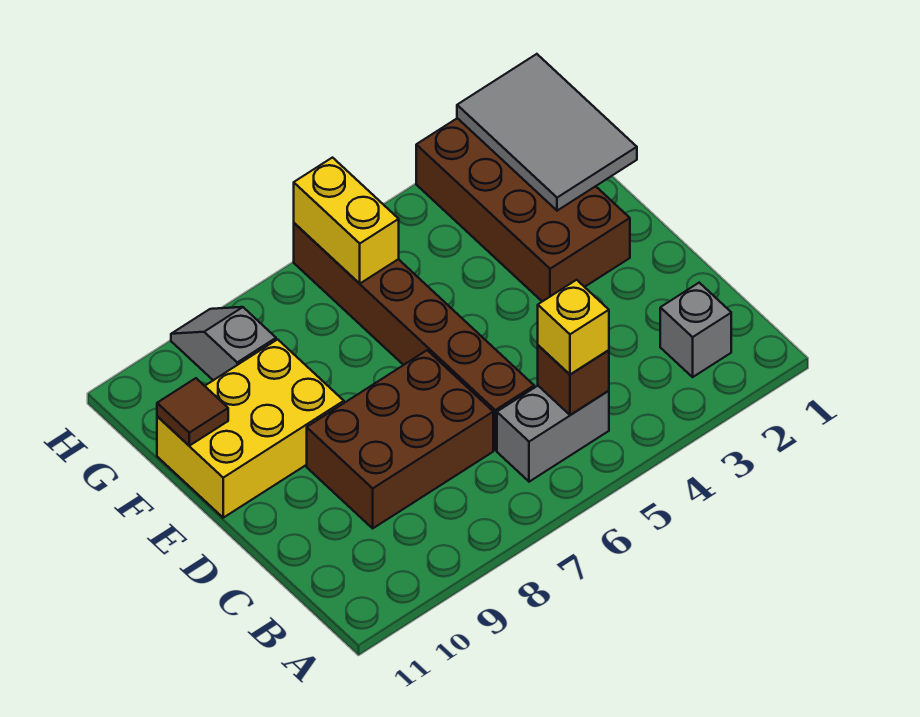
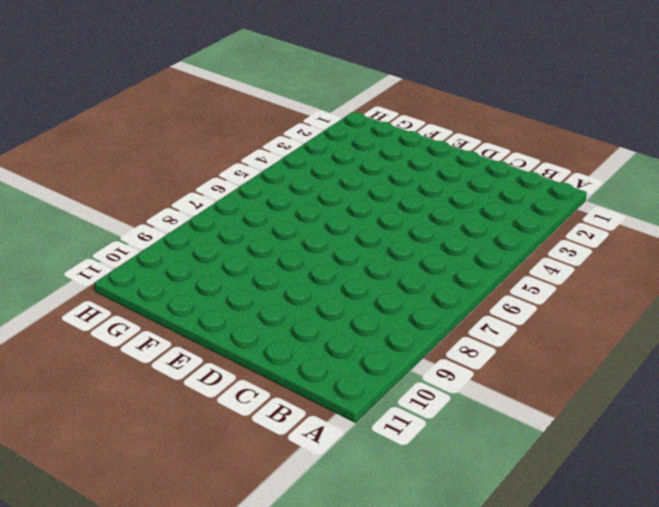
none -> grey 1x1 brick [660,283,731,377]
none -> grey 1x2 brick [497,386,609,482]
none -> brown 1x6 brick [294,223,534,450]

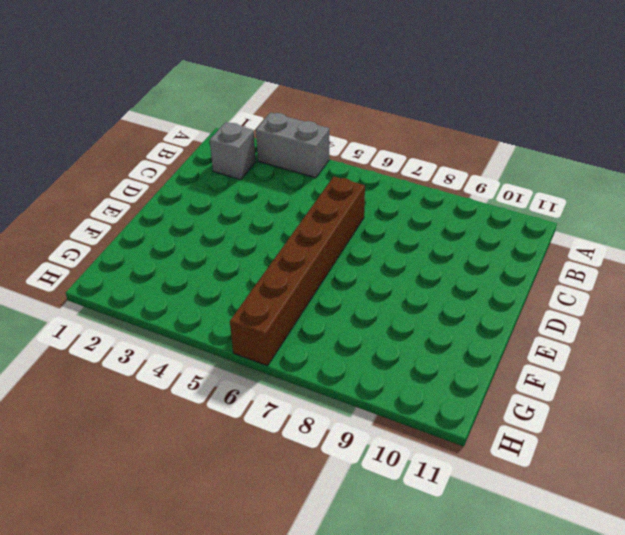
grey 1x2 brick [256,112,329,178] -> grey 1x2 brick moved to [497,386,609,482]
none -> brown 2x3 brick [307,350,493,528]
none -> brown 2x4 brick [416,118,630,302]
none -> yellow 2x3 brick [157,339,344,518]

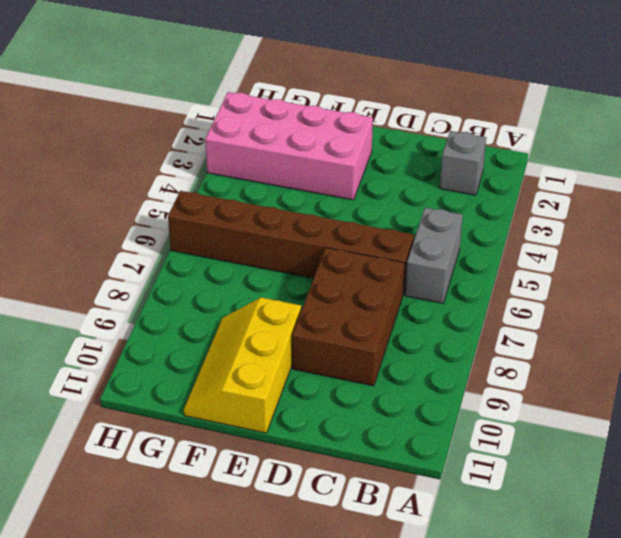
pink 2x4 brick [205,92,373,200] -> brown 2x4 brick [416,118,630,302]
yellow 2x3 slope [184,297,301,433] -> yellow 2x3 brick [157,339,344,518]
none -> grey 1x2 slope [171,307,276,380]
none -> brown 1x1 brick [538,345,609,415]
none -> grey 2x3 tile [457,54,637,211]

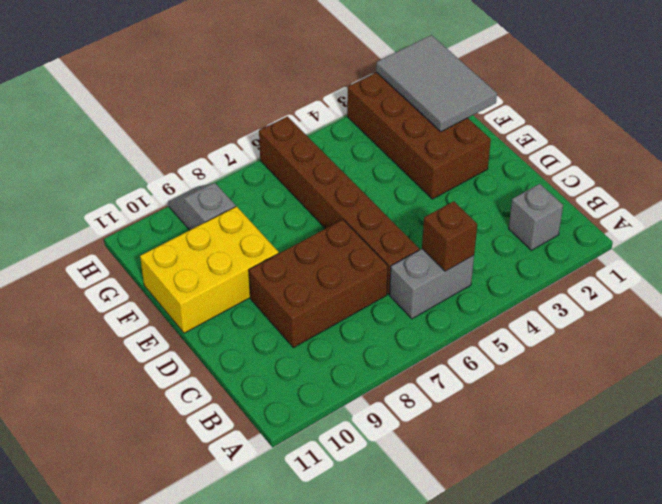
none -> brown 1x1 tile [157,378,228,446]
none -> yellow 1x2 brick [294,158,399,284]
none -> yellow 1x1 brick [538,280,609,375]

